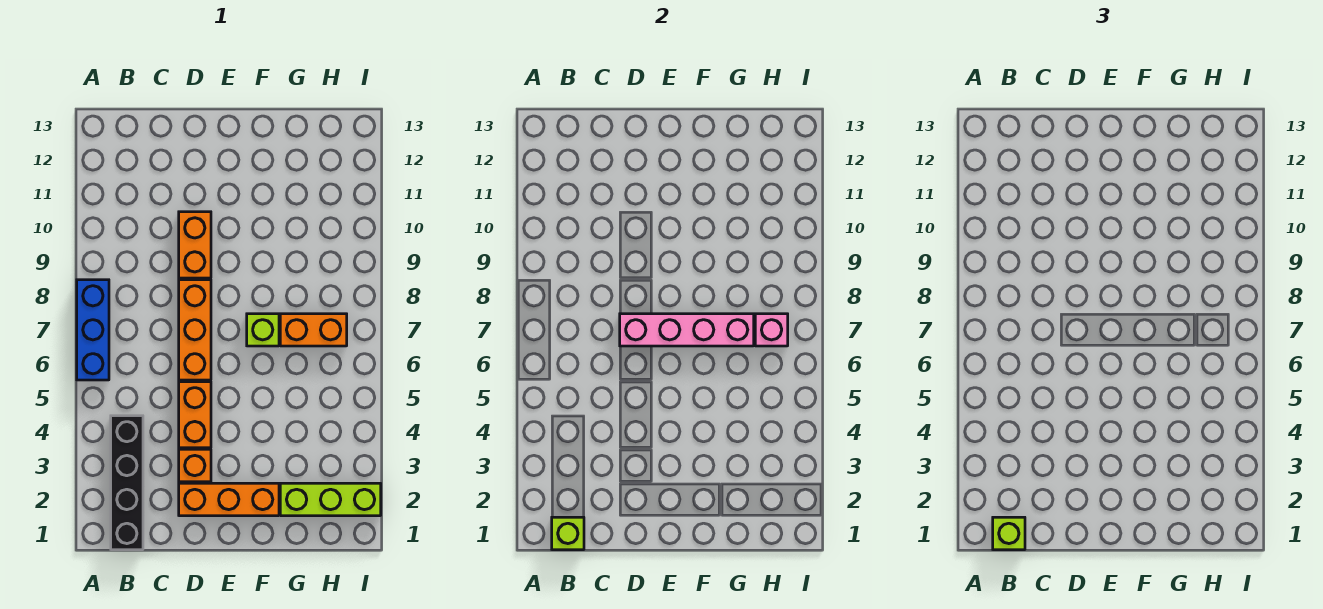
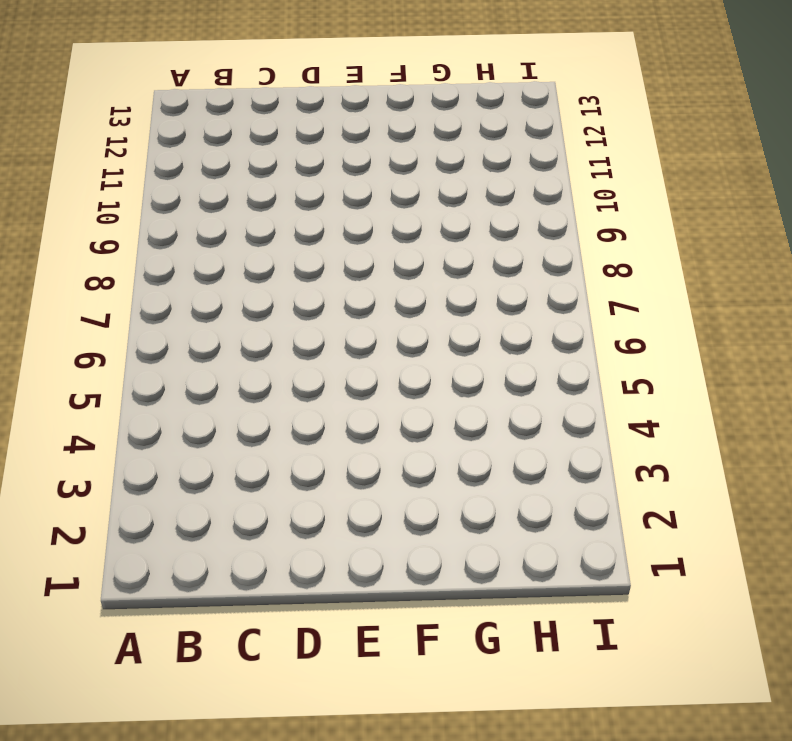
none -> blue 1x3 brick [77,280,109,380]
none -> black 1x4 brick [111,416,143,550]
none -> orange 1x3 brick [179,483,279,516]

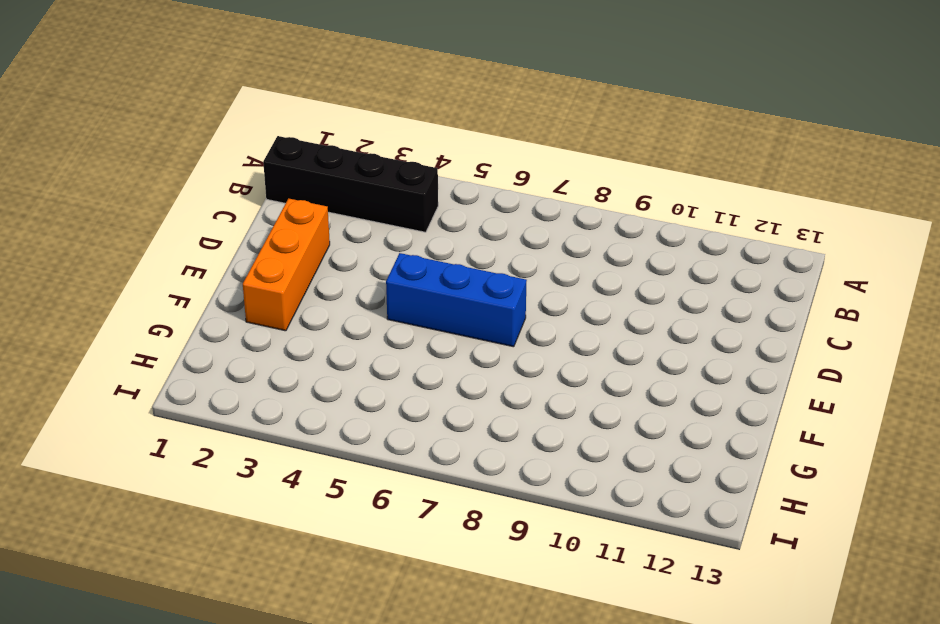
blue 1x3 brick [386,253,527,347] -> blue 1x3 brick moved to [77,280,109,380]
none -> orange 1x1 brick [179,449,211,482]
none -> orange 1x2 brick [179,382,211,448]
none -> orange 1x3 brick [179,280,211,380]

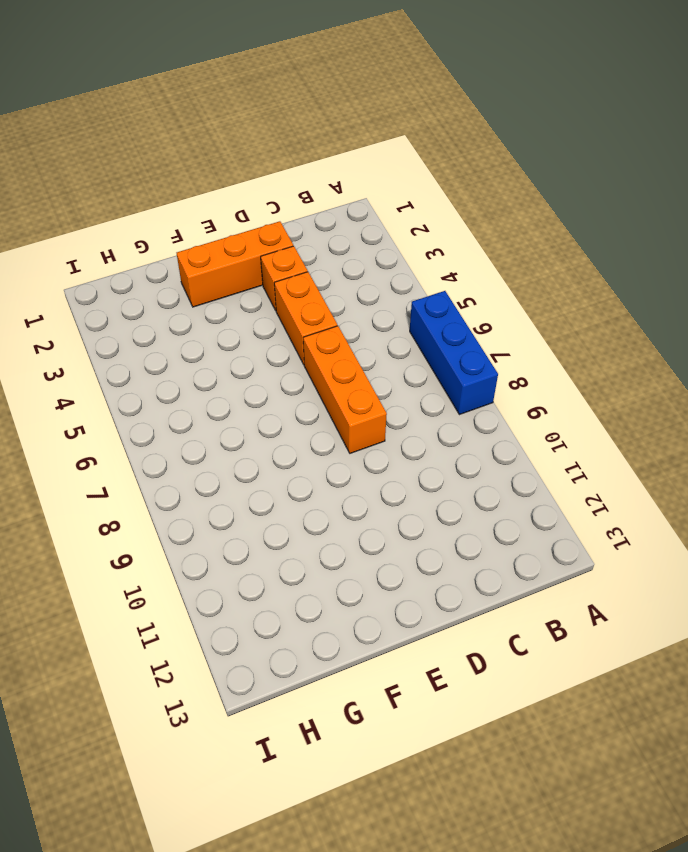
none -> black 1x4 brick [111,416,143,550]
none -> orange 1x2 brick [179,212,211,278]
none -> lime 1x1 brick [247,314,279,346]

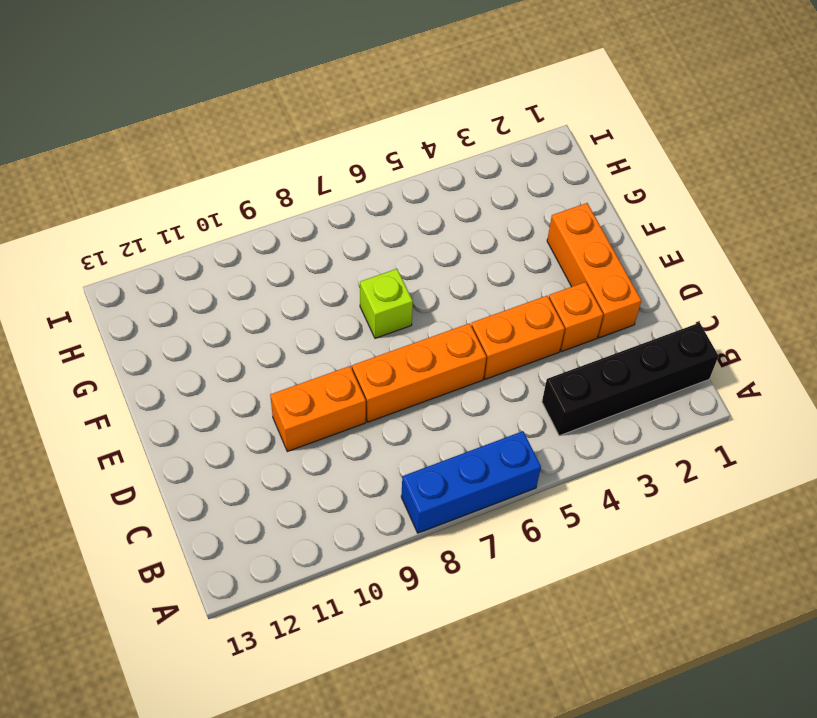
none -> lime 1x3 brick [280,483,381,516]
none -> orange 1x2 brick [280,314,347,346]
none -> lime 1x1 brick [552,517,584,550]

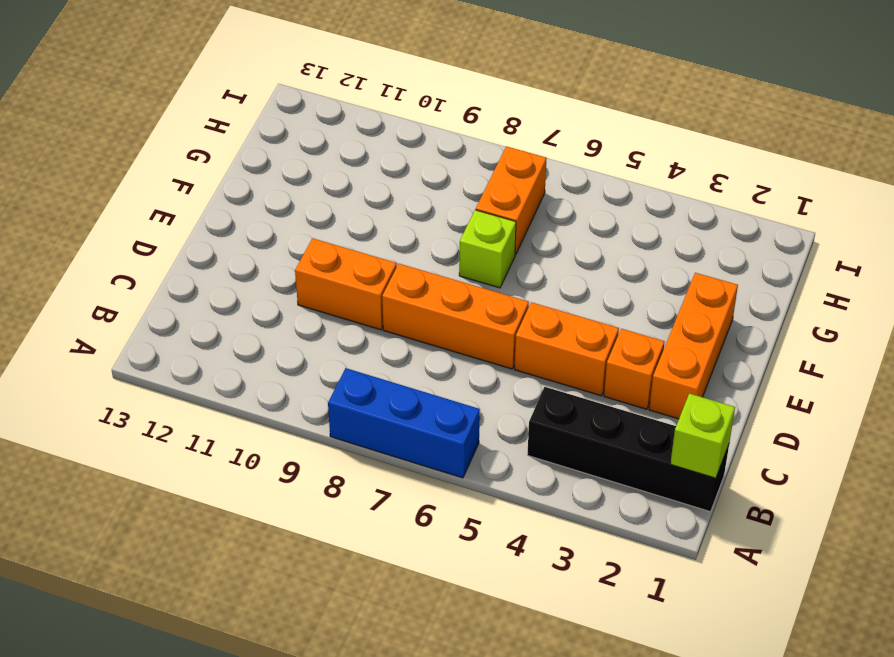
none -> lime 1x3 brick [280,483,381,516]
none -> pink 1x4 brick [620,314,754,346]
none -> pink 1x1 brick [755,314,788,346]

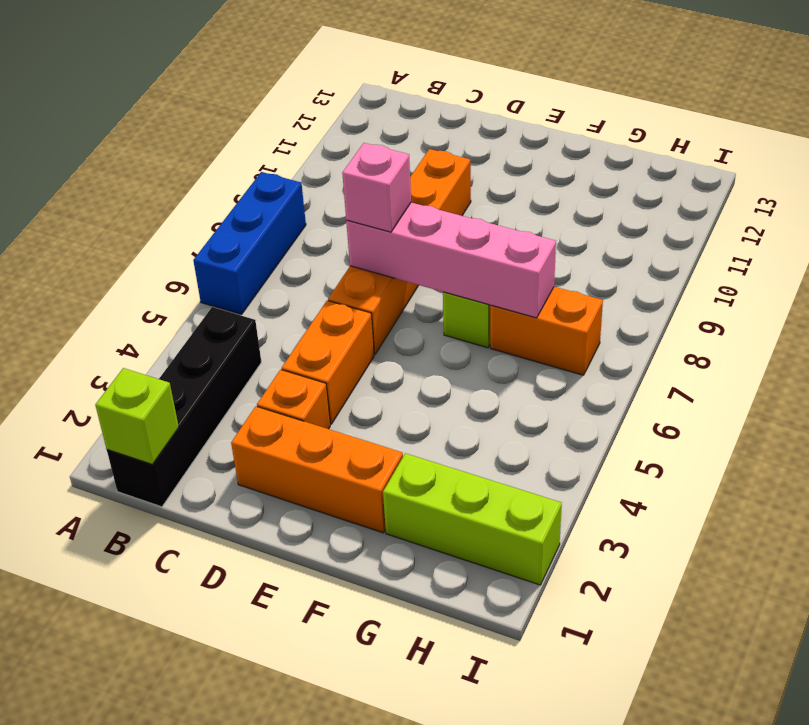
pink 1x1 brick [342,143,411,232] -> pink 1x1 brick moved to [755,314,788,346]
none -> lime 1x1 brick [993,517,1025,550]

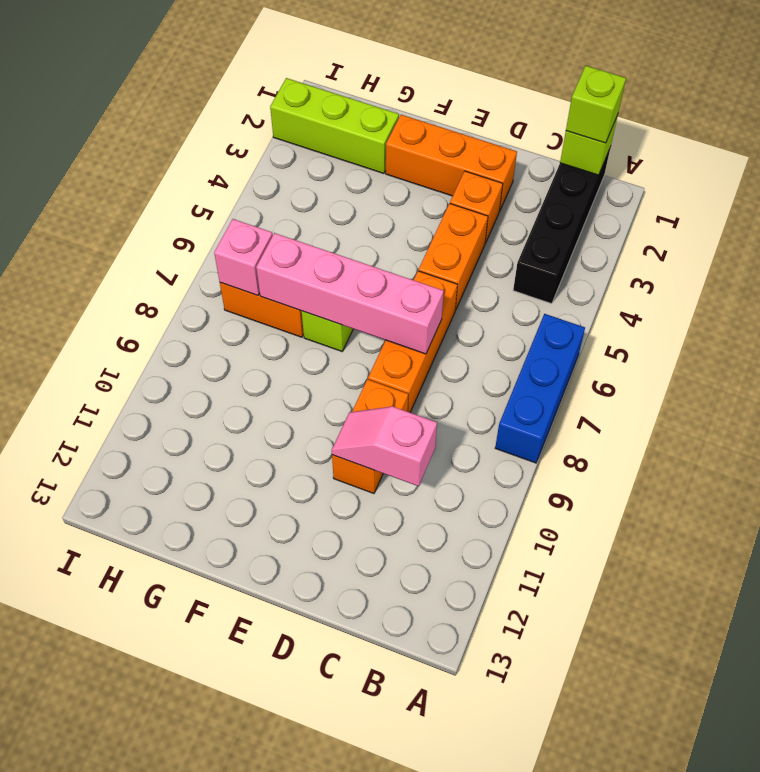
pink 1x2 slope [332,406,437,486] -> none

